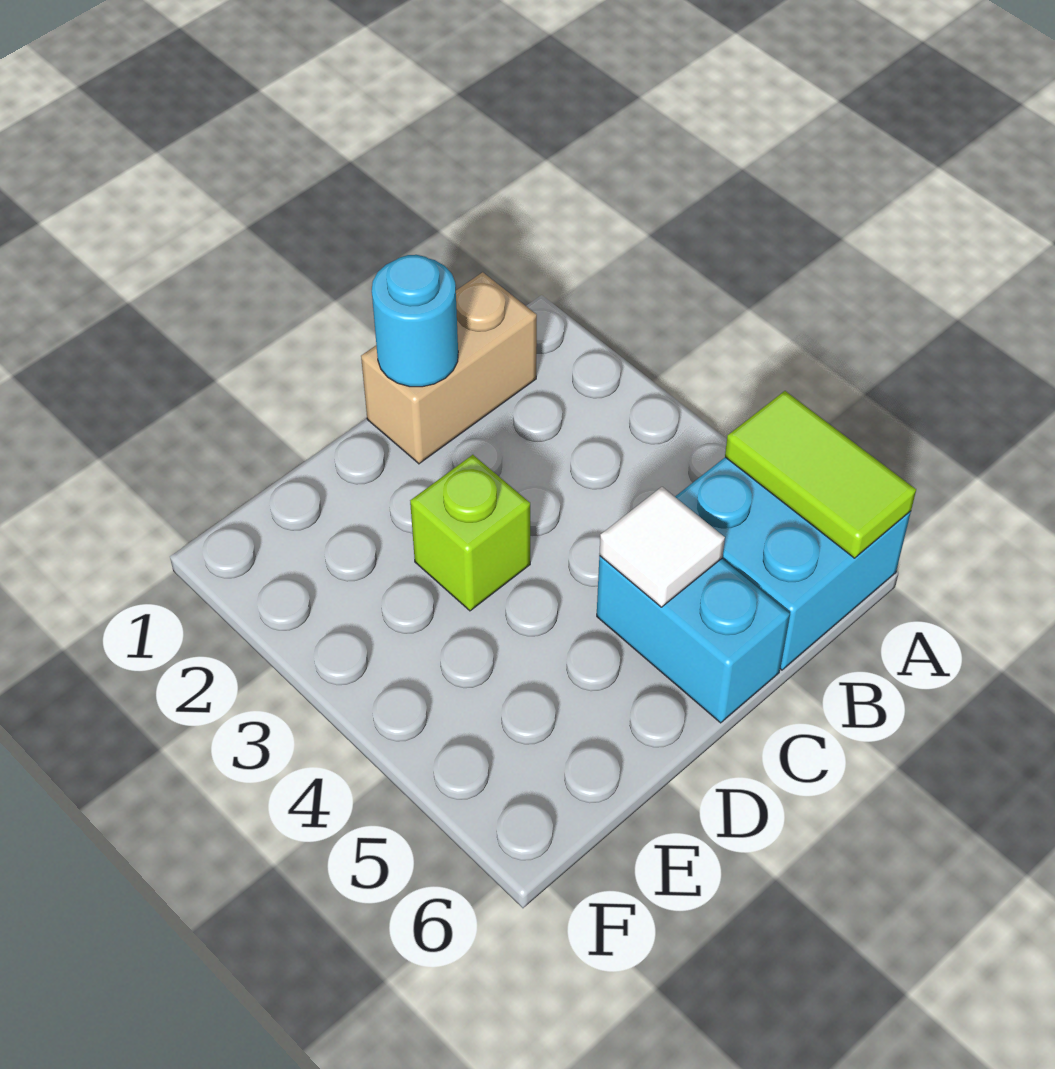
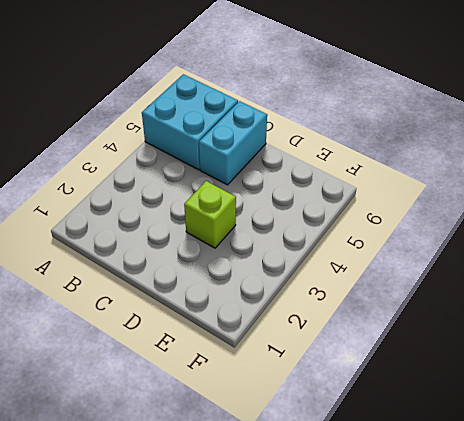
none -> tan 1x2 brick [361,272,537,464]
none -> lime 1x2 tile [725,391,916,558]

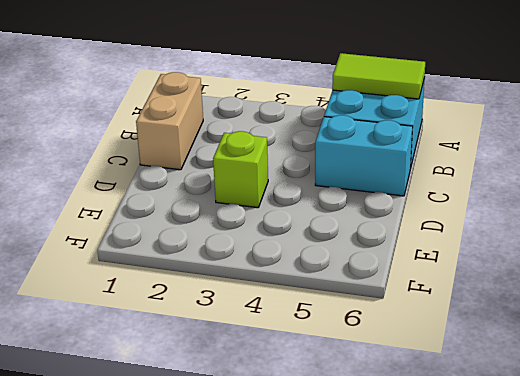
none -> cyan 1x1 round brick [372,255,458,387]
none -> white 1x1 tile [599,487,725,607]

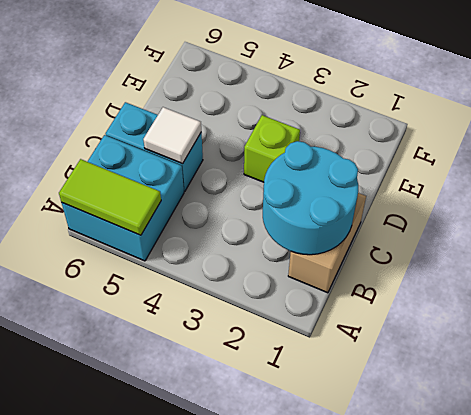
cyan 2x2 round brick [263,141,358,255] -> cyan 1x1 round brick [372,255,458,387]

